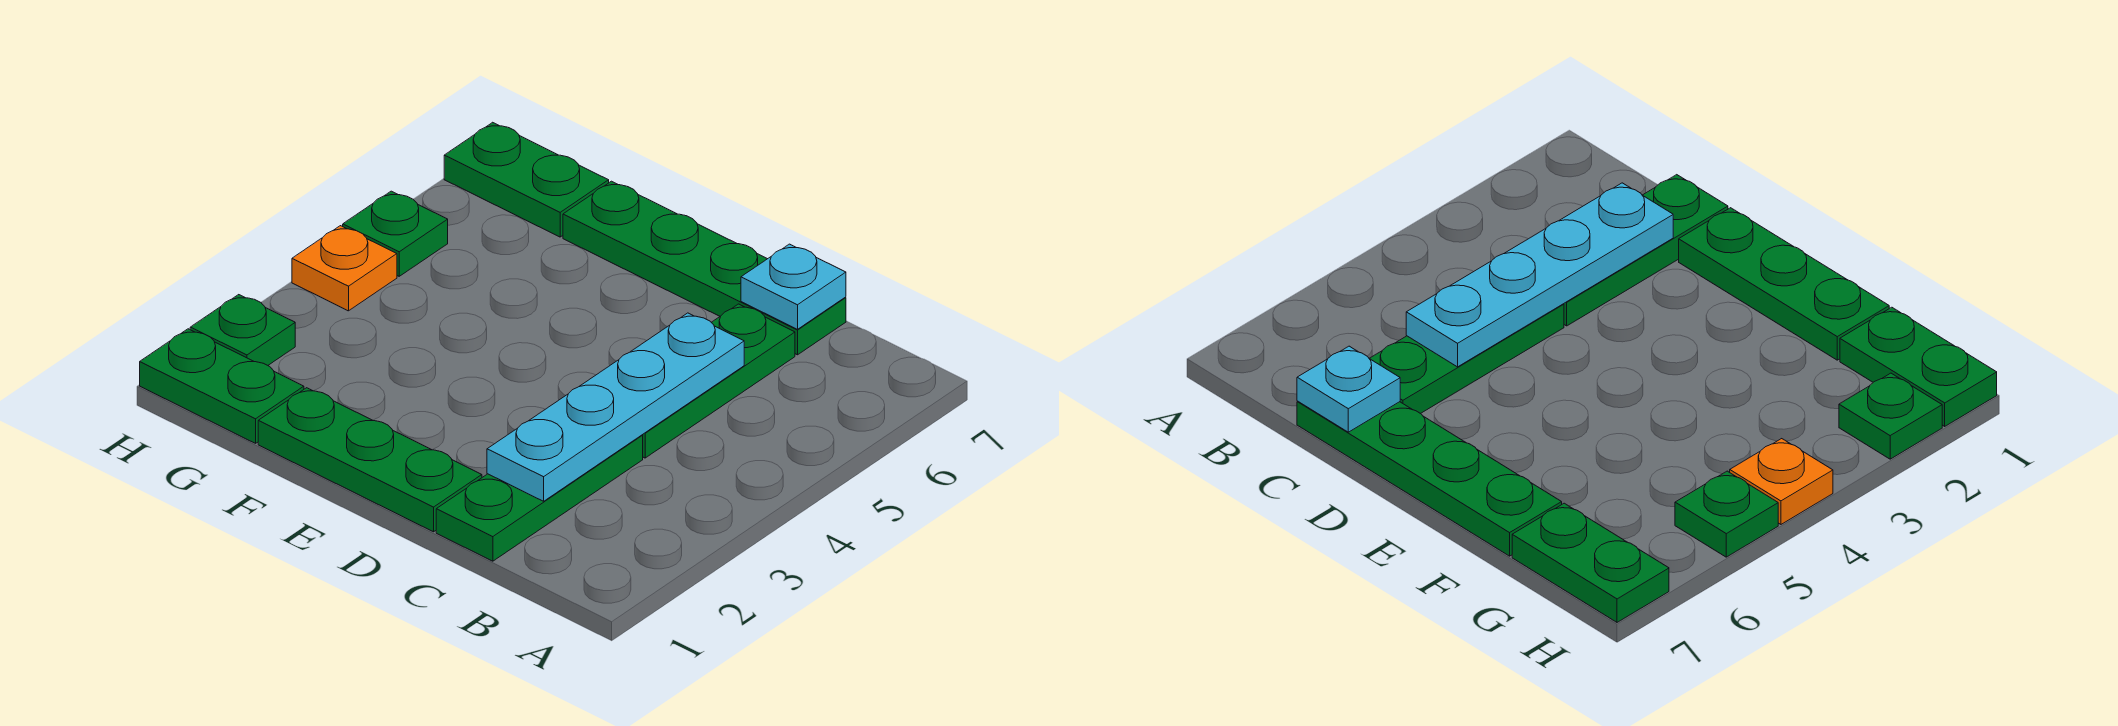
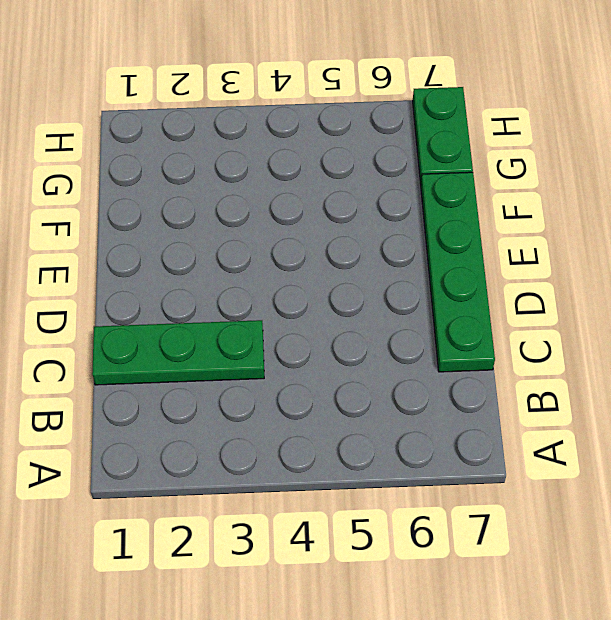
none -> green 1x3 plate [643,304,795,458]
none -> green 1x3 plate [258,388,482,532]

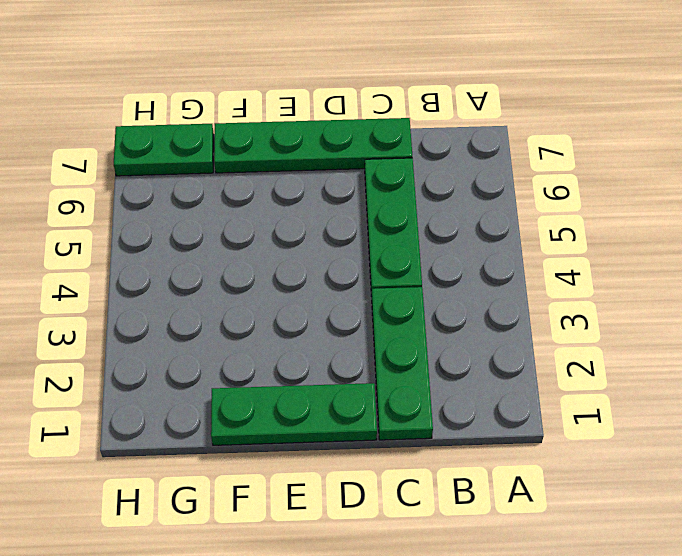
none -> green 1x2 plate [140,329,304,443]
none -> green 1x1 plate [190,295,295,365]

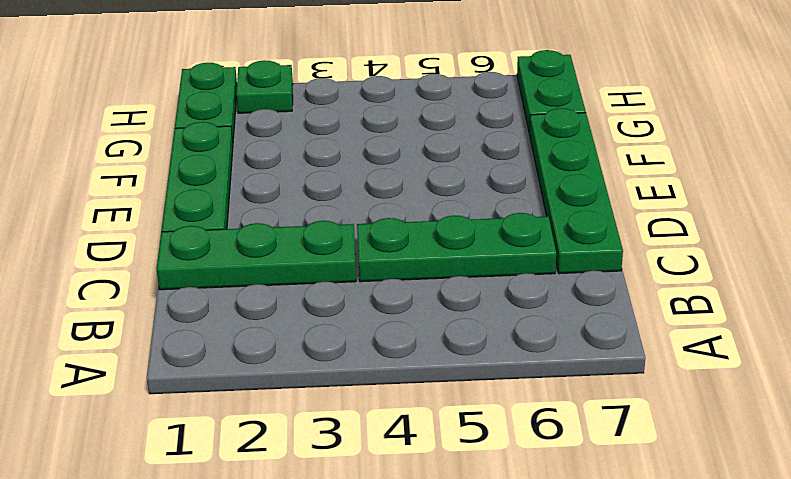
none -> orange 1x1 plate [292,226,397,311]
none -> green 1x1 plate [343,191,448,276]

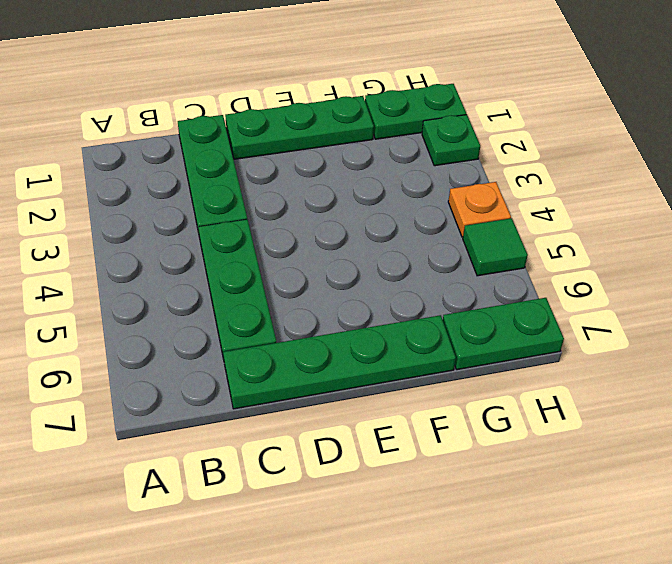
green 1x1 tile [463,218,528,276] -> green 1x1 plate [343,191,448,276]
none -> cyan 1x4 plate [487,313,744,501]
none -> cyan 1x1 plate [741,244,846,329]

